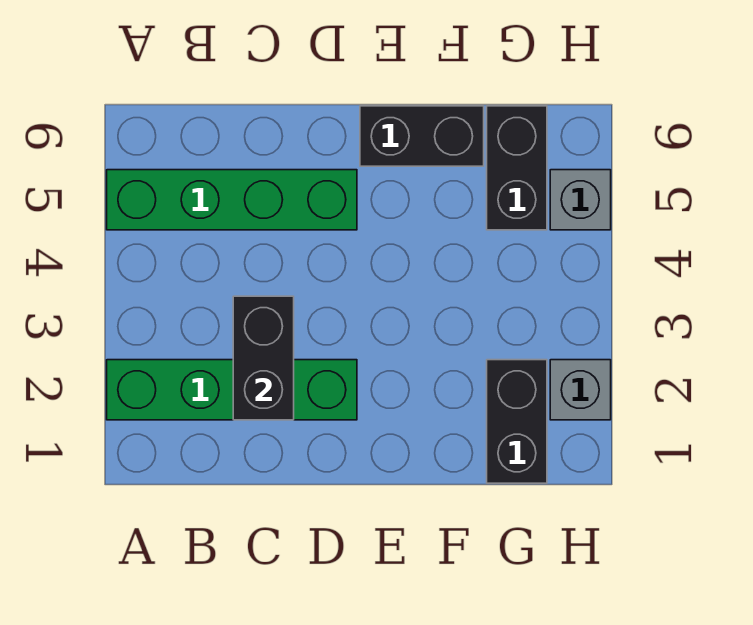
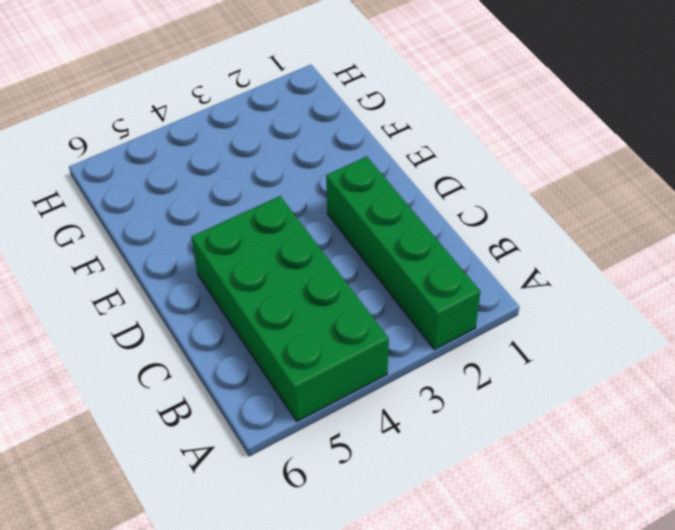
green 2x4 brick [191,196,389,421] -> green 1x4 brick [107,170,357,230]
none -> black 1x2 brick [360,106,484,166]
none -> black 1x2 brick [487,360,547,483]

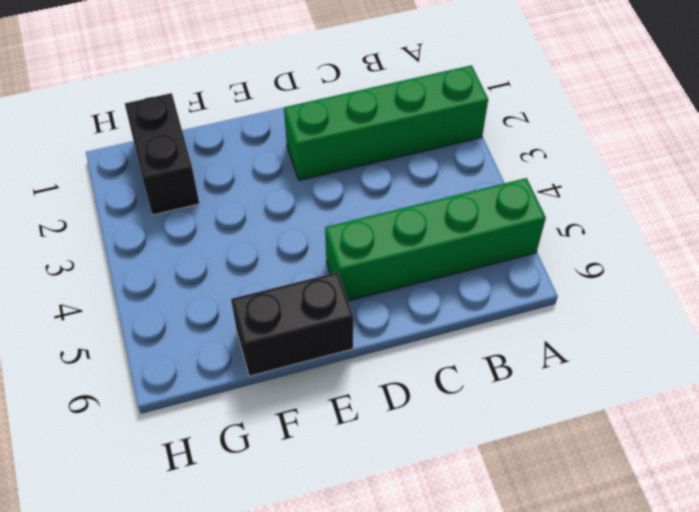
none -> black 1x2 brick [487,106,547,230]
none -> grey 1x1 brick [550,360,611,420]

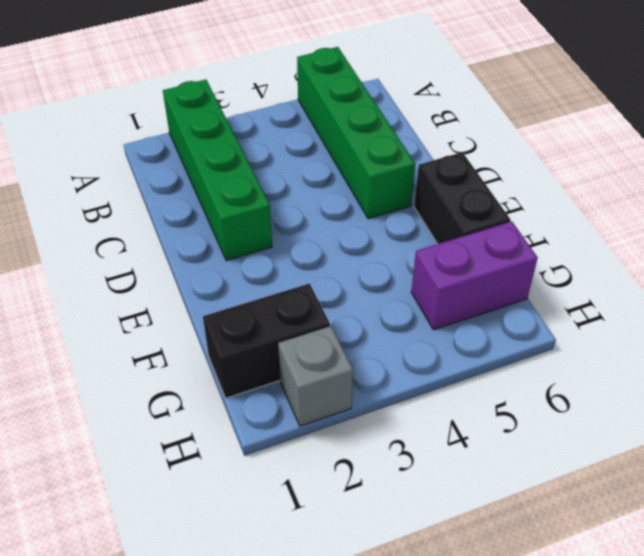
purple 1x2 brick [411,221,538,330] -> black 1x2 brick [487,106,547,230]
none -> grey 1x1 brick [550,170,611,230]
none -> black 1x2 brick [233,296,294,420]

